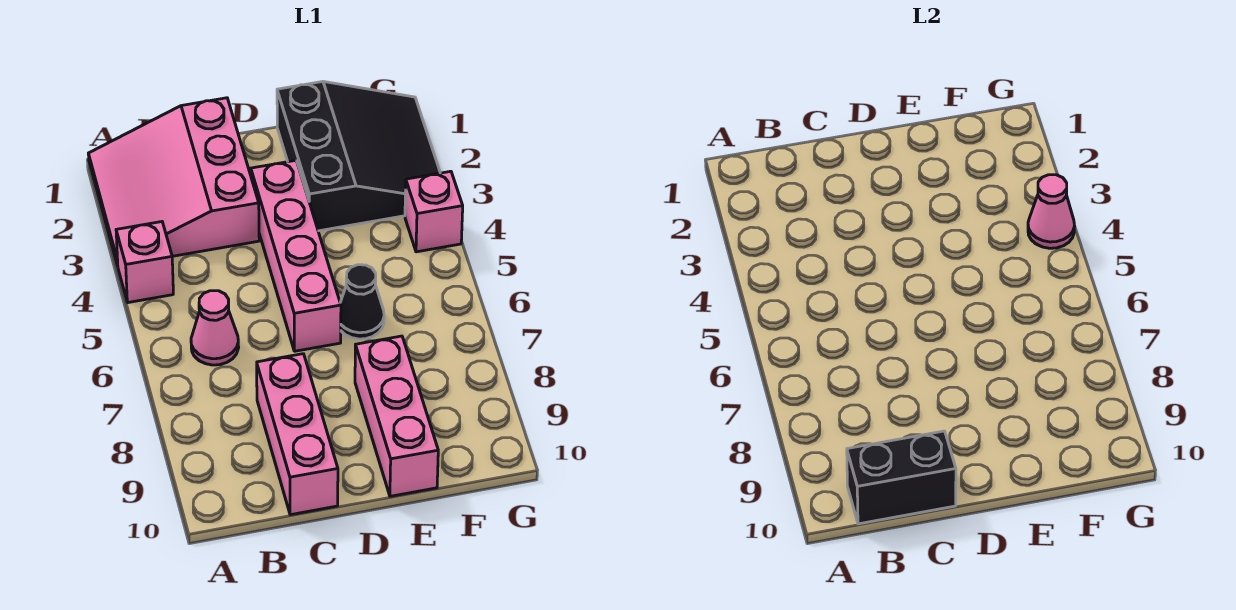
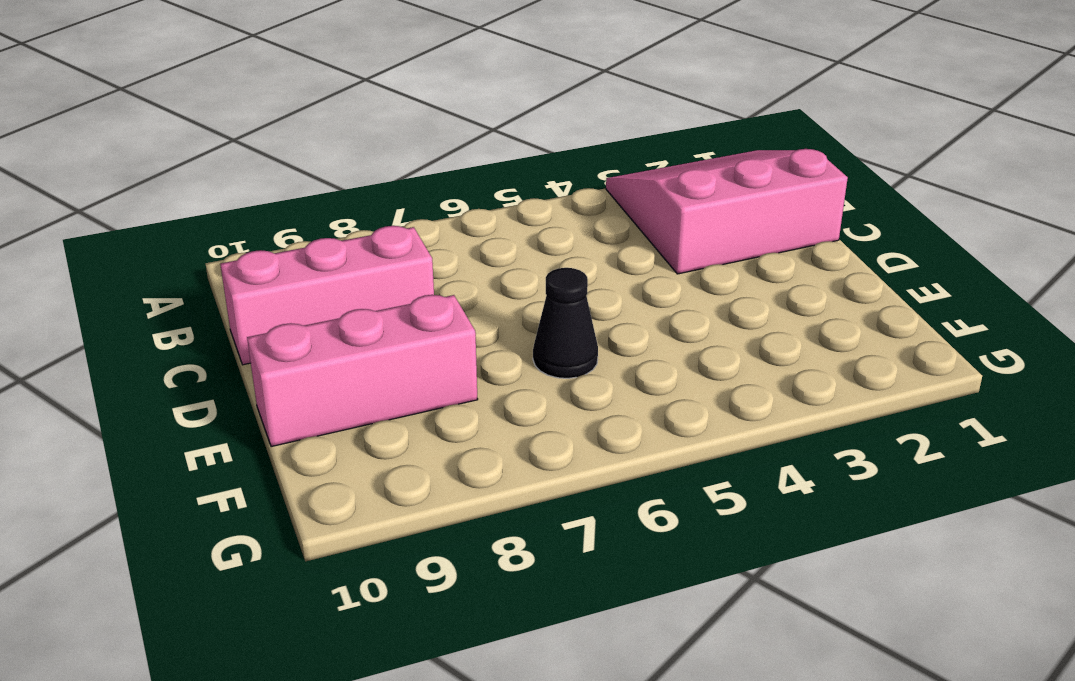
none -> pink 1x1 brick [116,222,173,303]
none -> pink 1x1 cone [191,291,239,365]

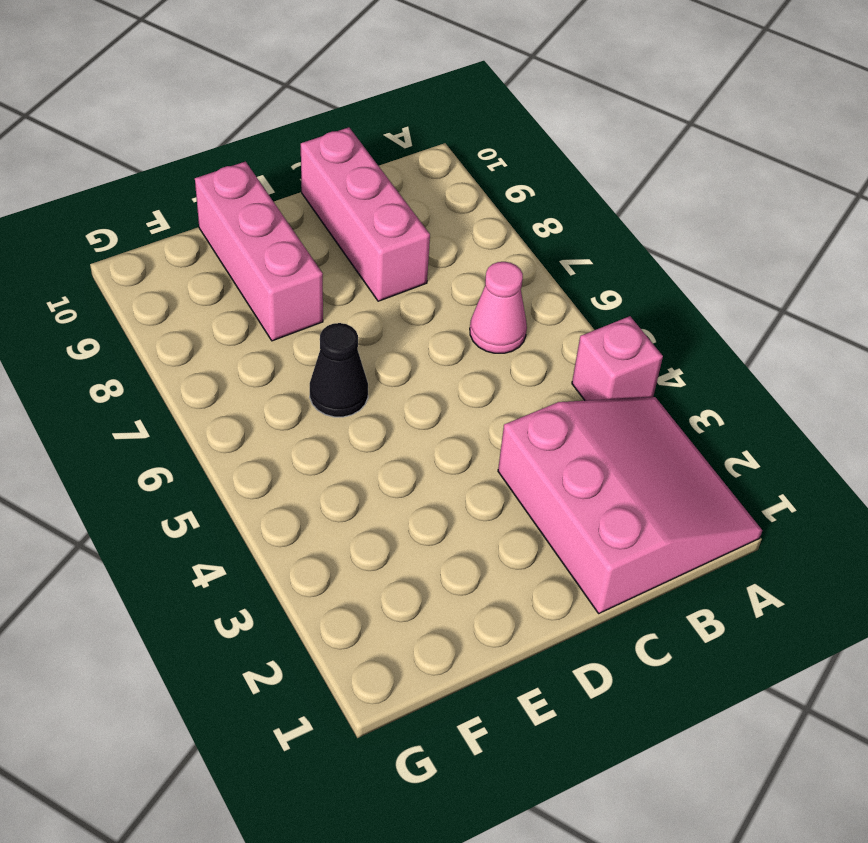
none -> pink 1x4 brick [251,160,341,351]
none -> black 3x3 slope [277,82,440,231]

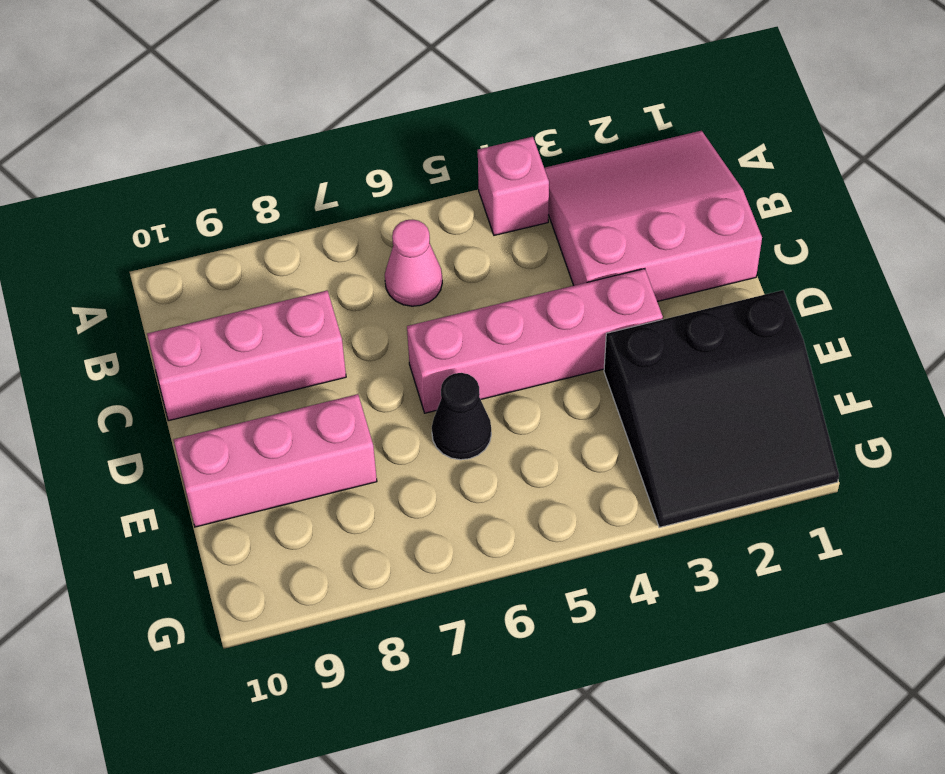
none -> pink 1x1 brick [405,171,463,252]
none -> black 1x2 brick [847,431,956,524]

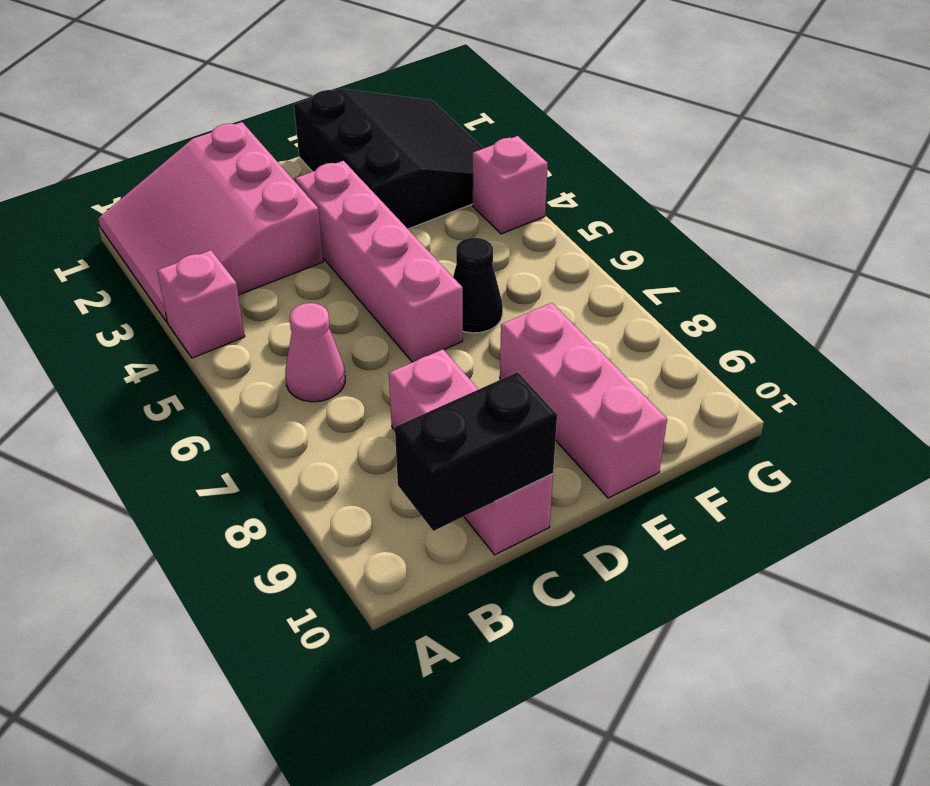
none -> pink 1x1 cone [1028,175,1075,248]

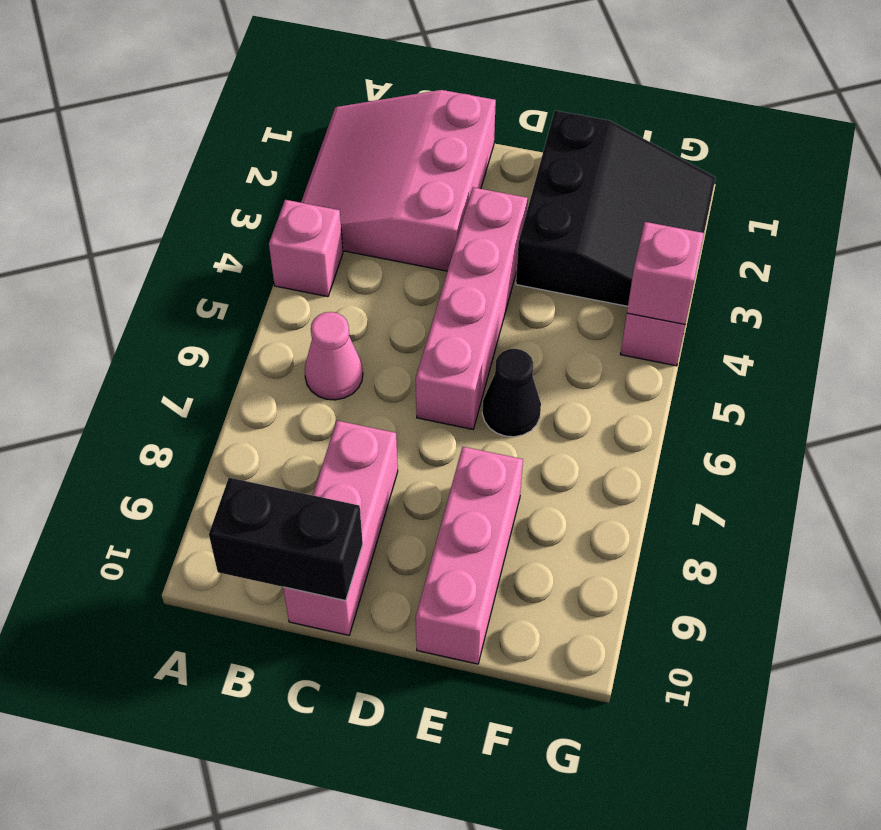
pink 1x1 brick [627,222,704,324] -> pink 1x1 cone [1028,175,1075,248]

